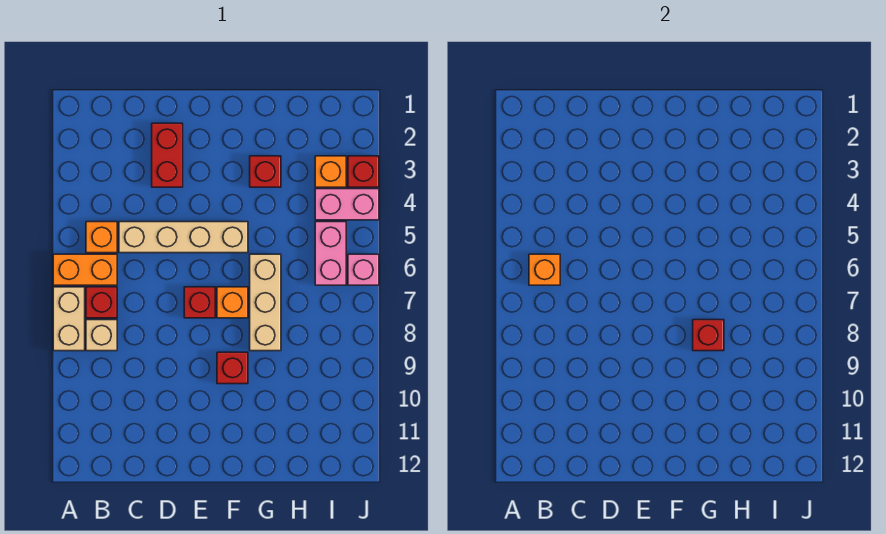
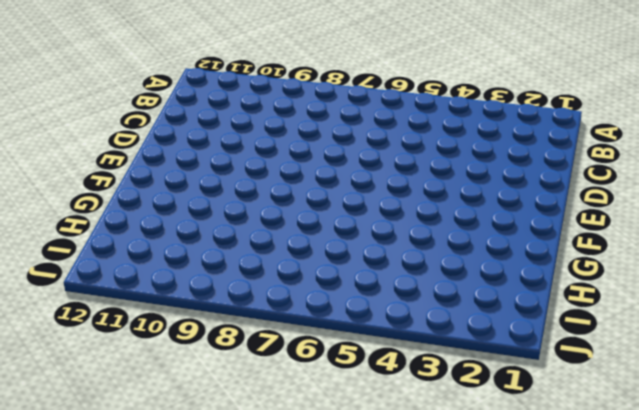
none -> orange 1x2 brick [53,254,117,285]
none -> tan 1x2 brick [53,287,85,351]
none -> orange 1x1 brick [86,222,117,253]

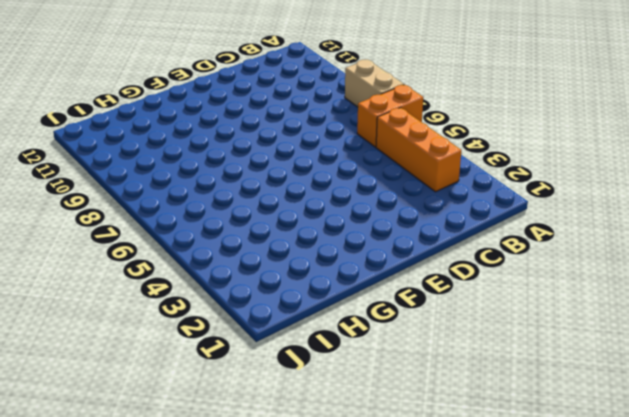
orange 1x3 brick [376,108,461,192] -> orange 1x1 brick [86,222,117,253]
none -> red 1x1 brick [86,287,117,318]
none -> tan 1x1 brick [86,320,117,351]
none -> tan 1x4 brick [119,222,248,253]

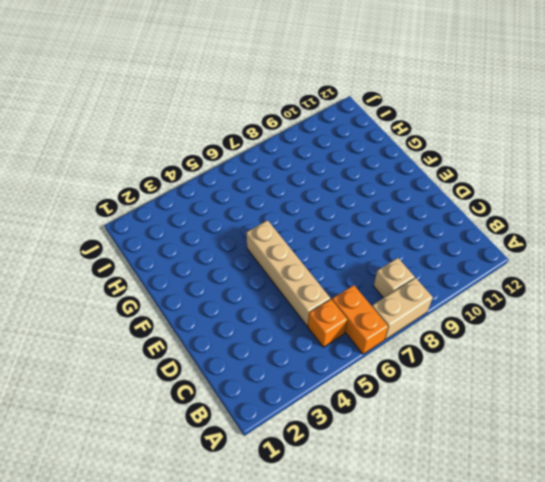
none -> red 1x1 brick [86,287,117,318]
none -> red 1x2 brick [152,123,183,187]
none -> red 1x1 brick [184,287,215,318]

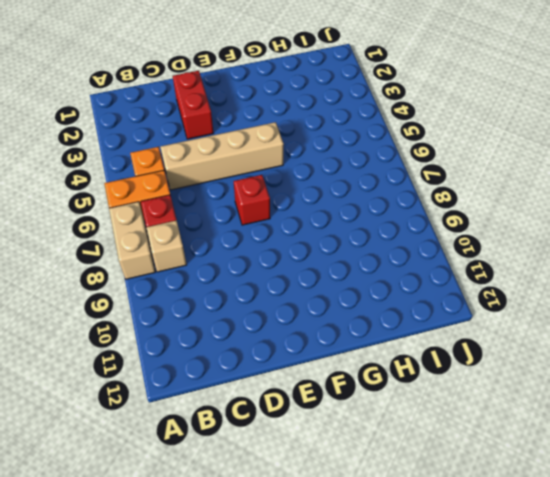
none -> orange 1x1 brick [217,287,248,318]
none -> red 1x1 brick [217,352,248,384]
none -> red 1x1 brick [250,156,281,187]

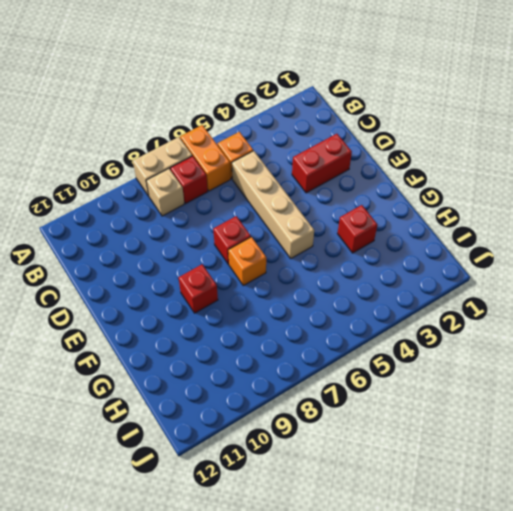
none -> tan 1x3 brick [250,254,281,351]
none -> orange 1x1 brick [315,156,346,187]
none -> pink 1x2 brick [315,189,379,220]

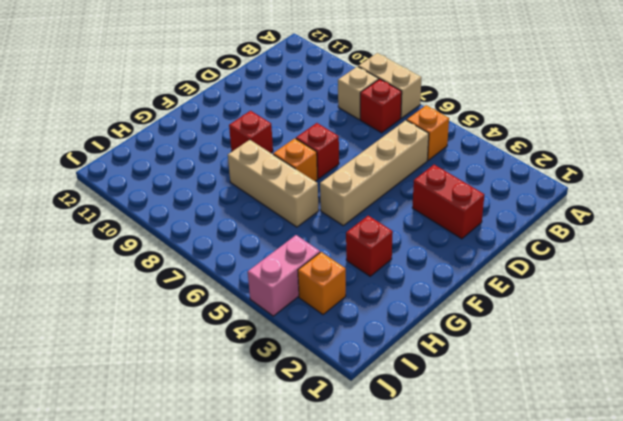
none -> orange 1x2 brick [53,254,117,285]
none -> pink 1x2 brick [315,222,346,285]
none -> red 1x1 brick [348,156,379,187]

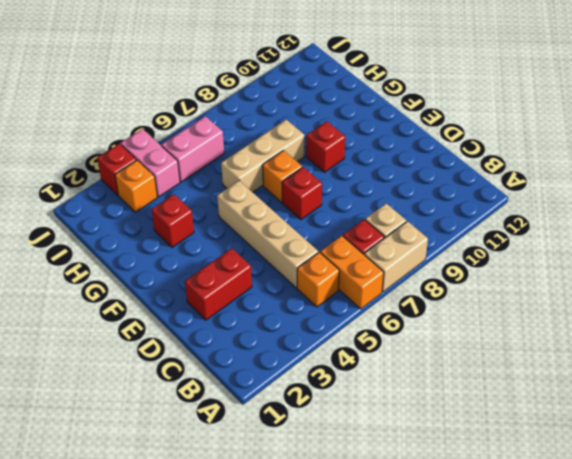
none -> pink 1x1 brick [348,254,379,285]
none -> orange 1x1 brick [529,254,560,285]
none -> red 1x1 brick [693,320,724,351]

